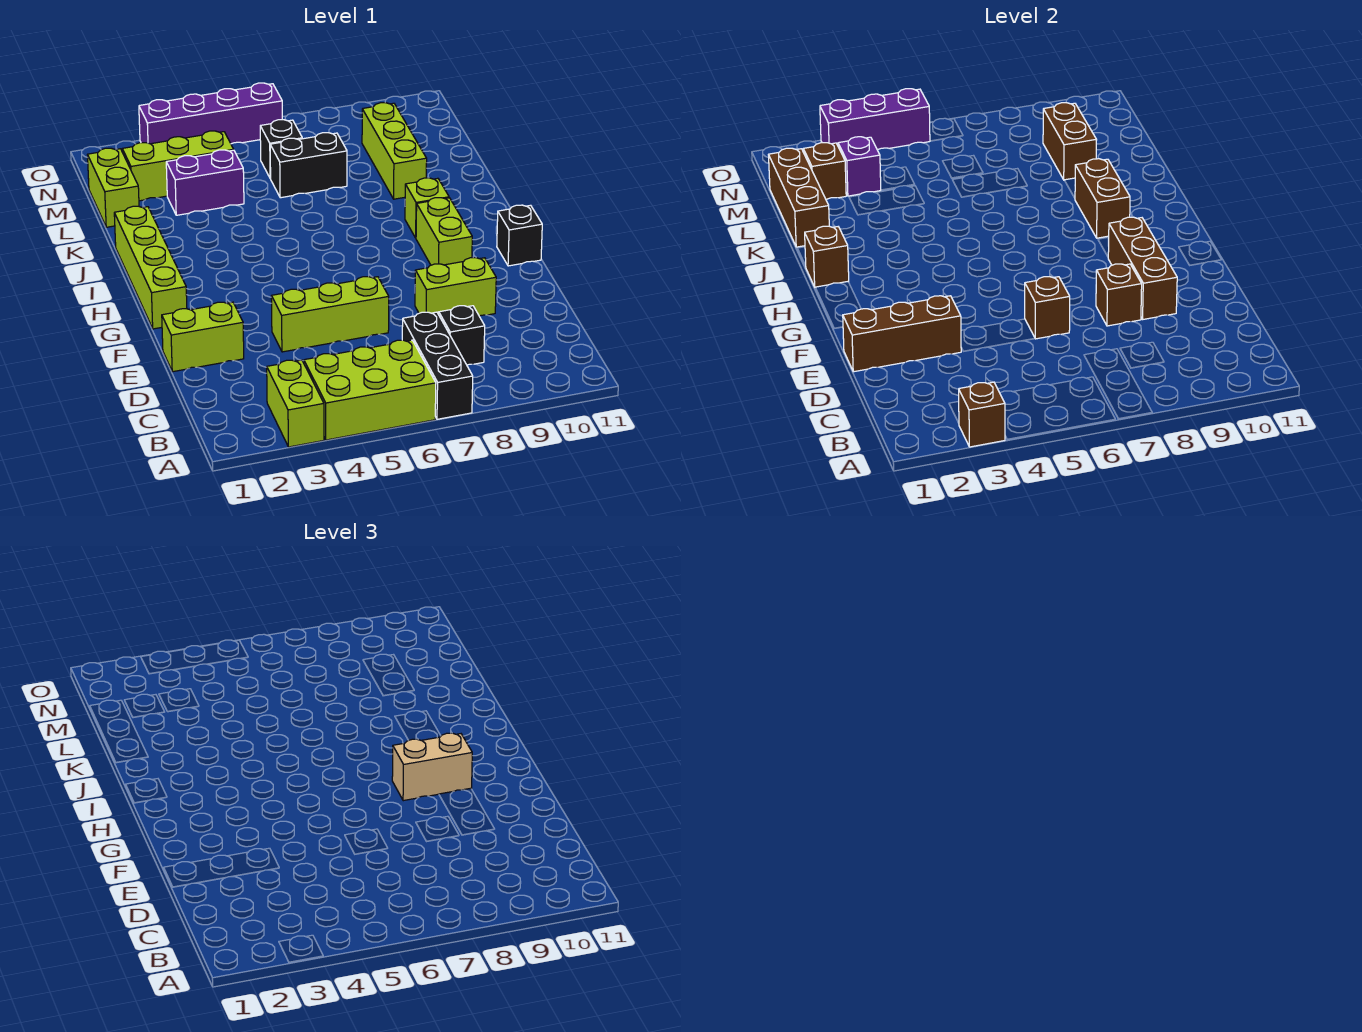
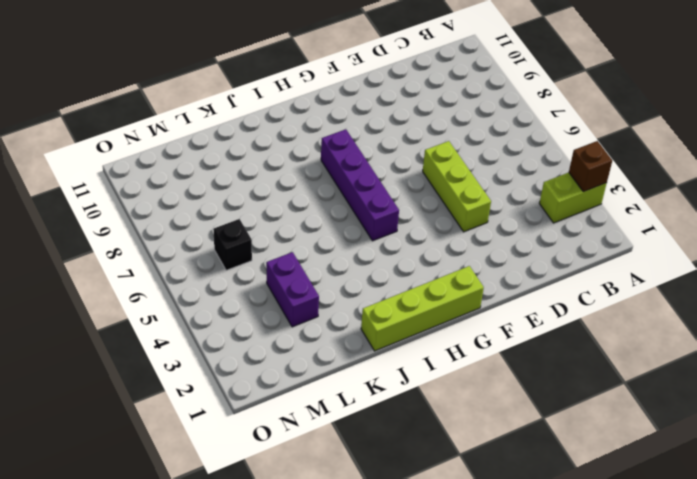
purple 1x4 brick [321,129,399,241] -> purple 1x4 brick moved to [139,83,282,144]
none -> lime 2x3 brick [304,340,436,440]
none -> black 1x3 brick [402,312,473,419]
none -> black 1x1 brick [439,306,485,365]
none -> lime 1x2 brick [162,302,244,372]

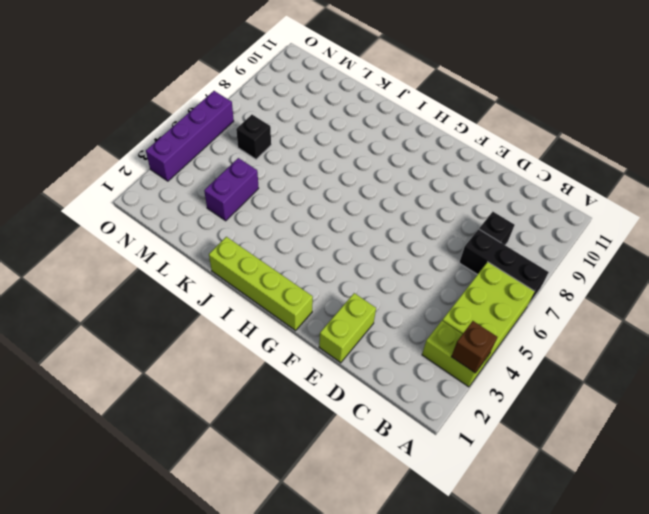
none -> lime 1x3 brick [271,277,389,352]
none -> lime 1x2 brick [415,258,496,316]
none -> lime 1x2 brick [416,198,472,265]
none -> black 1x1 brick [497,205,542,266]

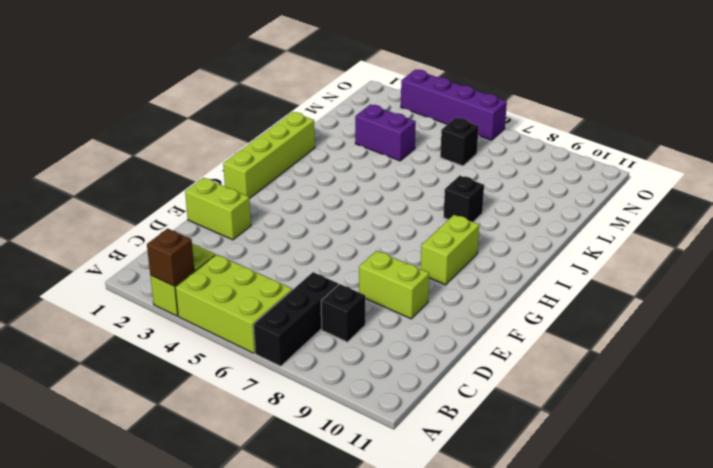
black 1x1 brick [444,176,484,222] -> black 1x1 brick moved to [497,205,542,266]
none -> lime 1x3 brick [271,277,389,352]
none -> lime 1x1 brick [405,178,449,238]
none -> lime 1x3 brick [362,103,427,199]
none -> lime 1x2 brick [88,148,139,227]

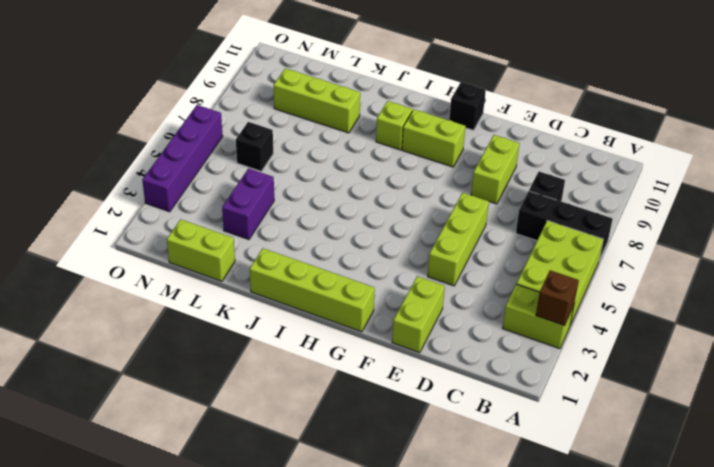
none -> black 1x2 brick [270,133,347,198]
none -> lime 1x3 brick [122,131,234,201]
none -> brown 1x3 brick [843,296,961,372]
none -> brown 1x1 brick [1025,277,1070,339]

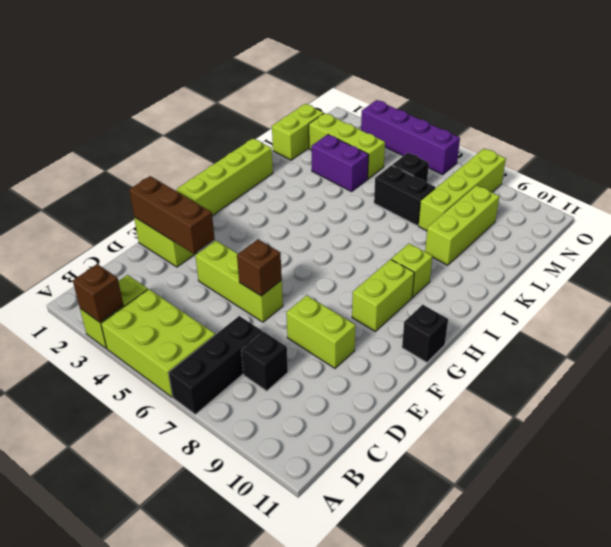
lime 1x4 brick [419,149,506,231] -> none
none -> brown 1x1 brick [1096,264,1142,326]
none -> brown 1x3 brick [1108,217,1177,319]
none -> brown 1x1 brick [805,226,849,287]
none -> brown 1x2 brick [1075,159,1130,238]

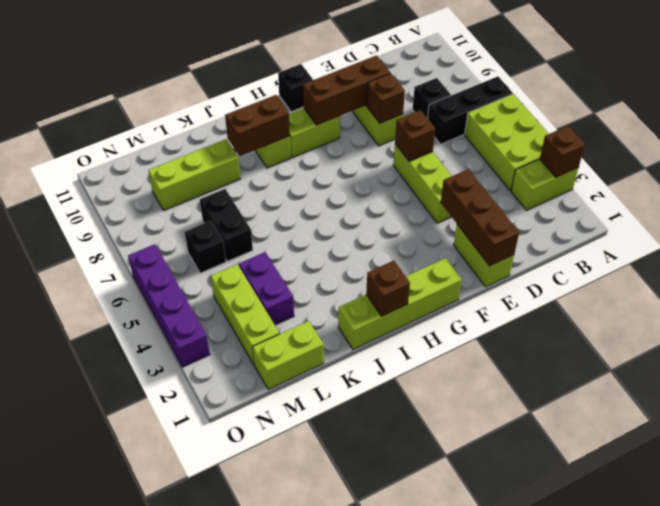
none -> brown 1x3 brick [769,148,829,247]
none -> brown 1x2 brick [1043,103,1097,180]
none -> brown 1x1 brick [803,143,846,200]
none -> purple 1x1 brick [838,137,881,196]

